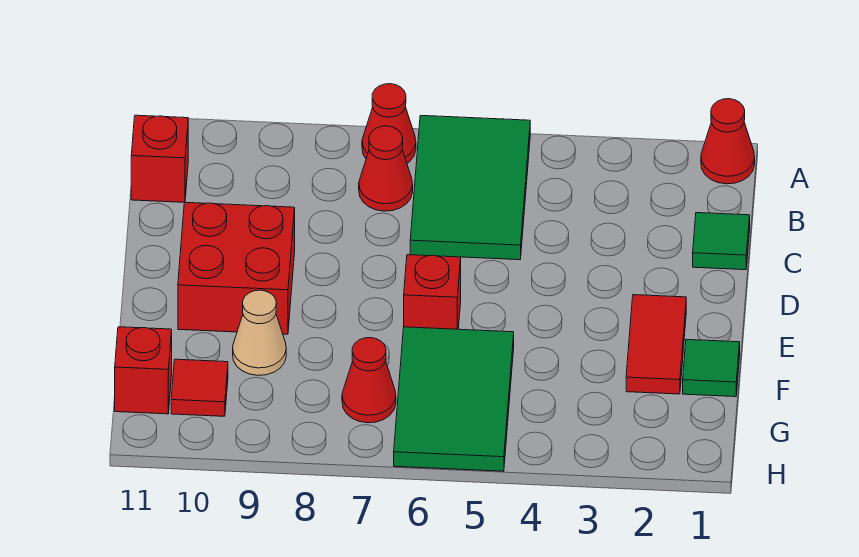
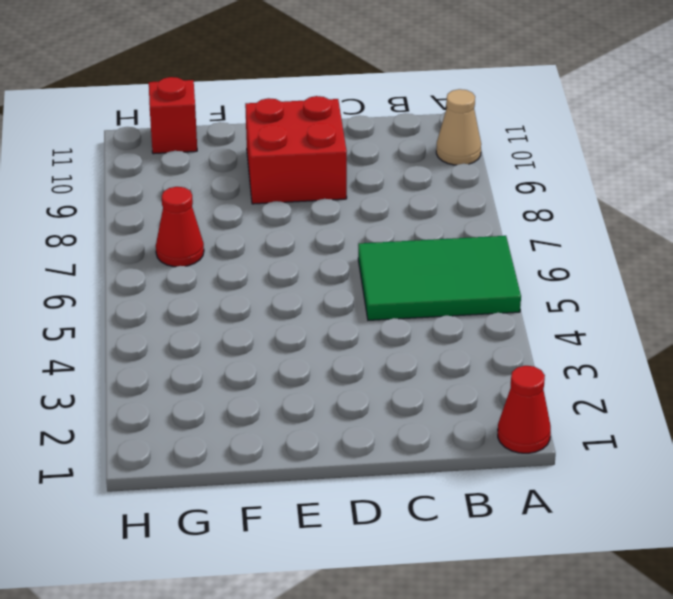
tan 1x1 cone [436,89,481,165] -> tan 1x1 cone moved to [233,290,286,375]
none -> red 1x1 cone [362,84,416,163]
none -> red 1x1 cone [359,126,413,211]
none -> red 1x1 brick [131,115,188,202]

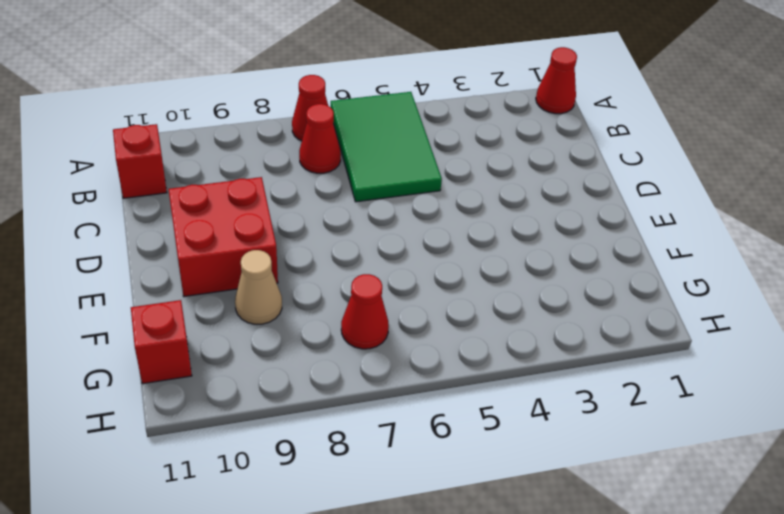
none -> green 1x1 tile [693,213,750,270]
none -> red 1x2 tile [626,295,686,394]
none -> red 1x1 brick [404,255,461,329]

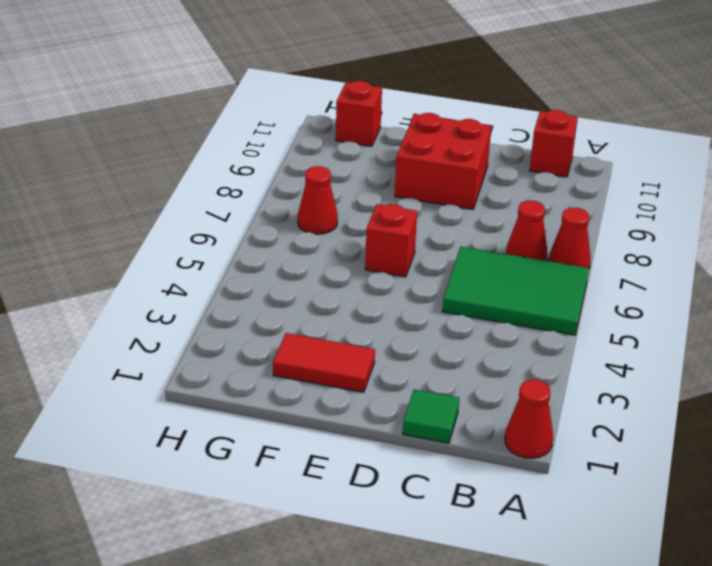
none -> green 1x1 tile [683,339,740,397]
none -> green 2x3 tile [394,327,514,471]
none -> tan 1x1 cone [233,290,286,375]

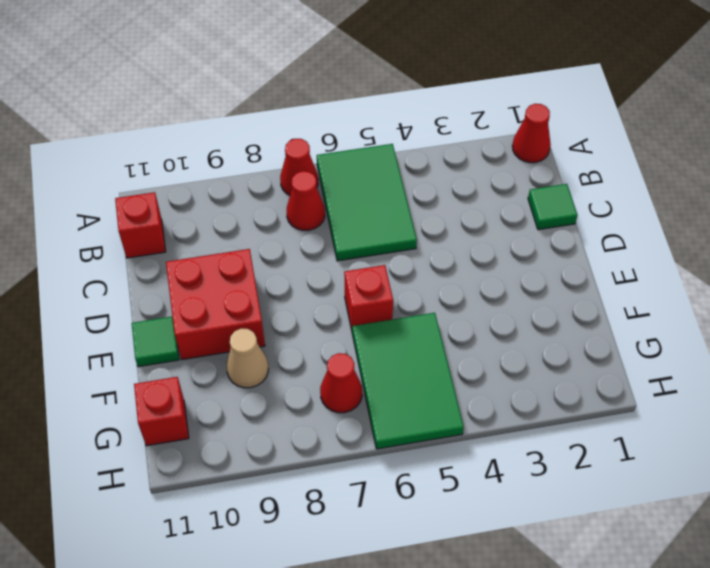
green 1x1 tile [132,317,179,367] -> green 1x1 tile moved to [683,339,740,397]
none -> red 1x2 tile [626,295,686,394]
none -> red 1x1 tile [171,359,228,416]

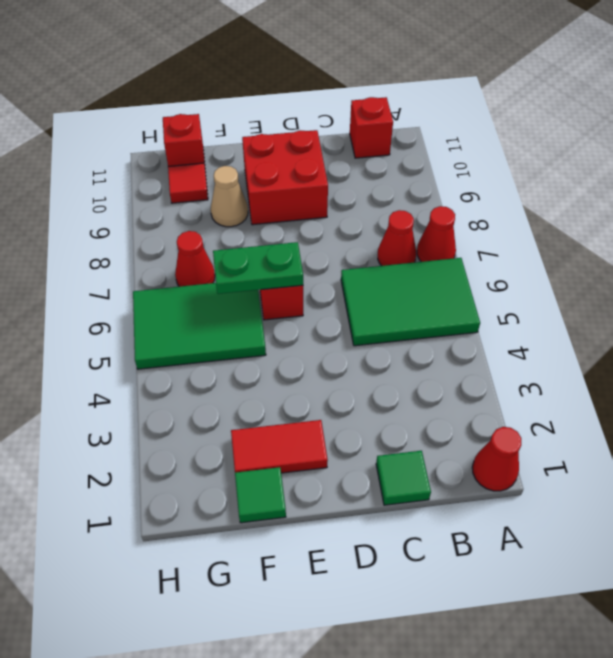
green 1x2 plate [213,242,303,294] -> none

